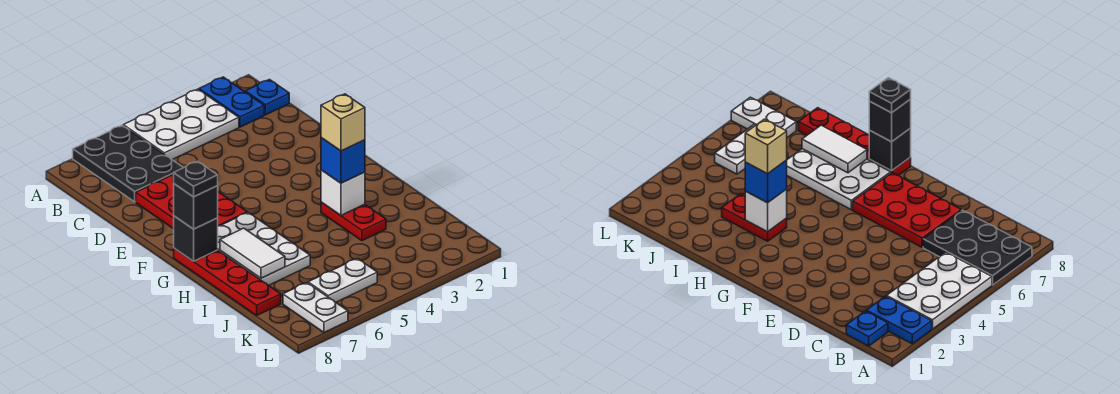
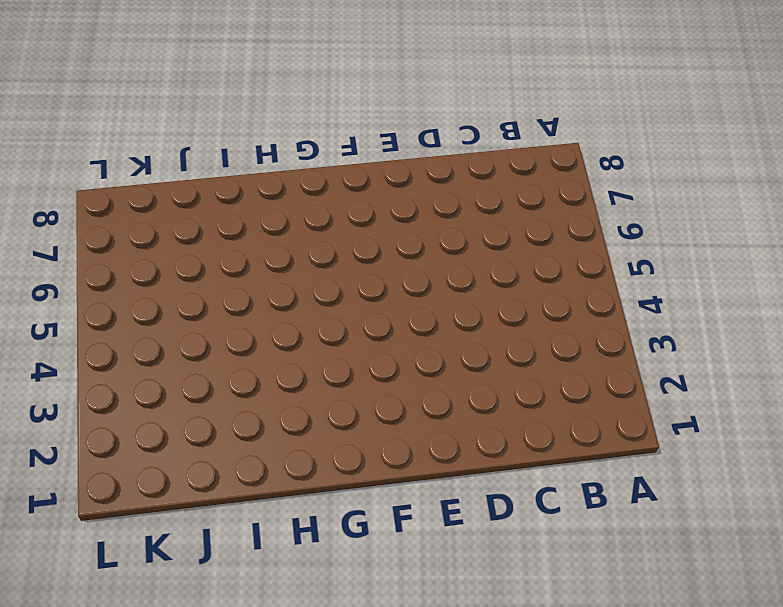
none -> blue 1x2 plate [199,77,264,127]
none -> white 2x3 plate [123,89,239,160]
none -> black 2x3 plate [73,125,183,202]

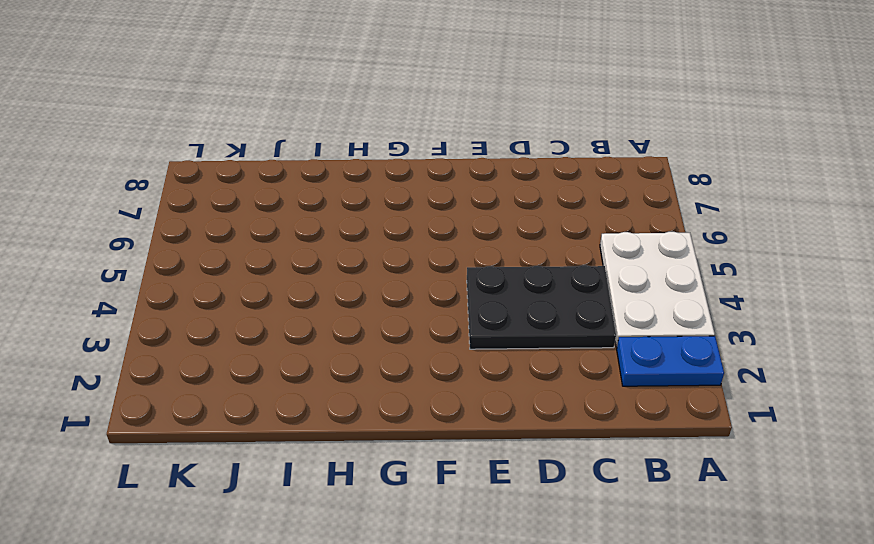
black 2x3 plate [467,265,616,349] -> black 2x3 plate moved to [73,125,183,202]
none -> blue 1x1 plate [245,80,289,115]
none -> red 2x3 plate [136,174,247,229]
none -> white 2x3 plate [218,213,310,285]

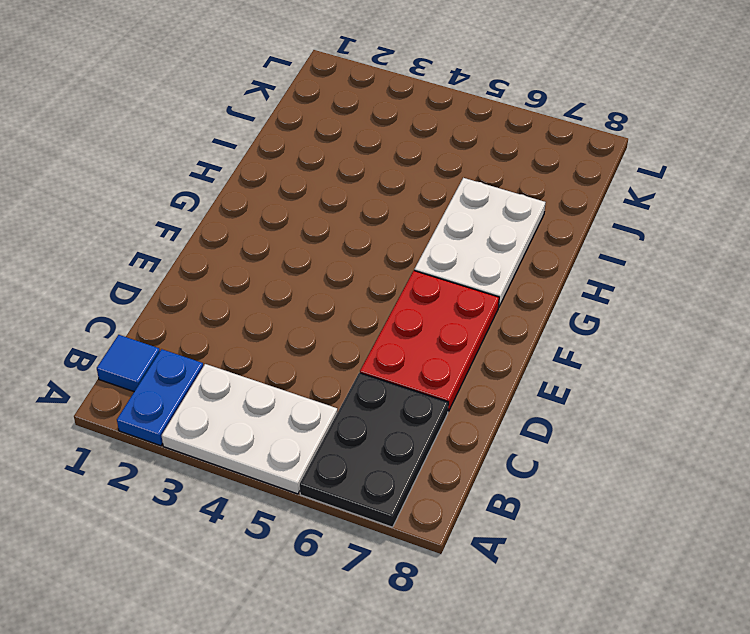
blue 1x1 tile [97,335,160,392] -> blue 1x1 plate [245,80,289,115]
none -> red 1x4 plate [174,248,281,315]
none -> red 1x2 plate [321,202,386,241]
none -> white 1x2 plate [308,258,377,302]

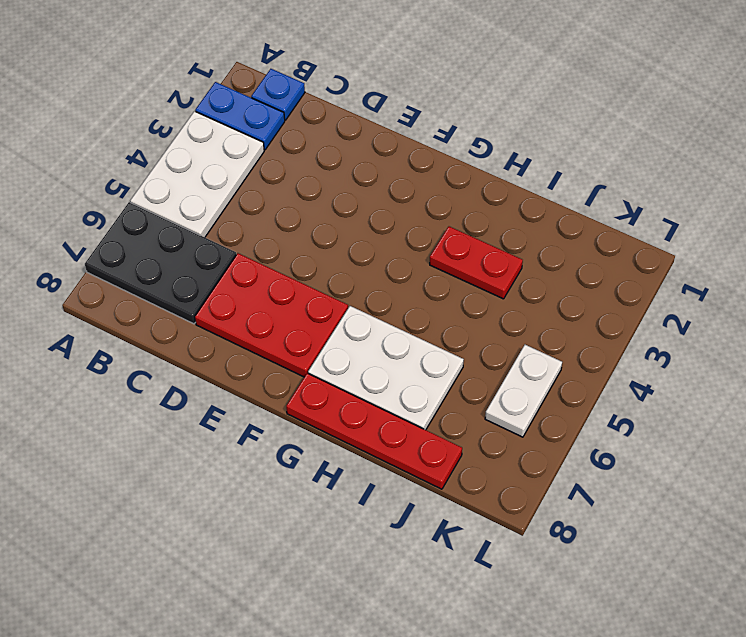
none -> white 1x2 plate [283,283,348,332]
none -> black 1x1 brick [174,216,218,261]
none -> white 1x1 brick [321,170,365,215]

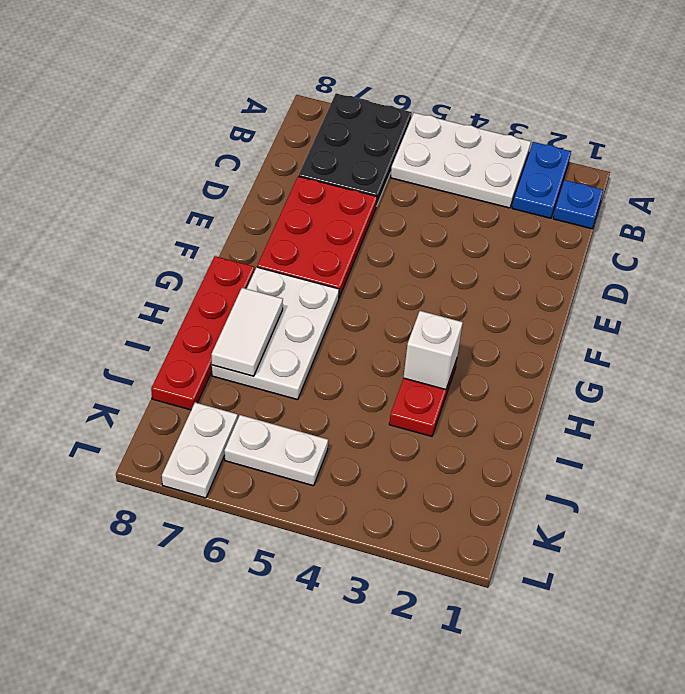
none -> black 1x1 brick [174,216,218,261]
none -> black 1x1 brick [174,184,218,229]
none -> blue 1x1 brick [321,138,365,183]

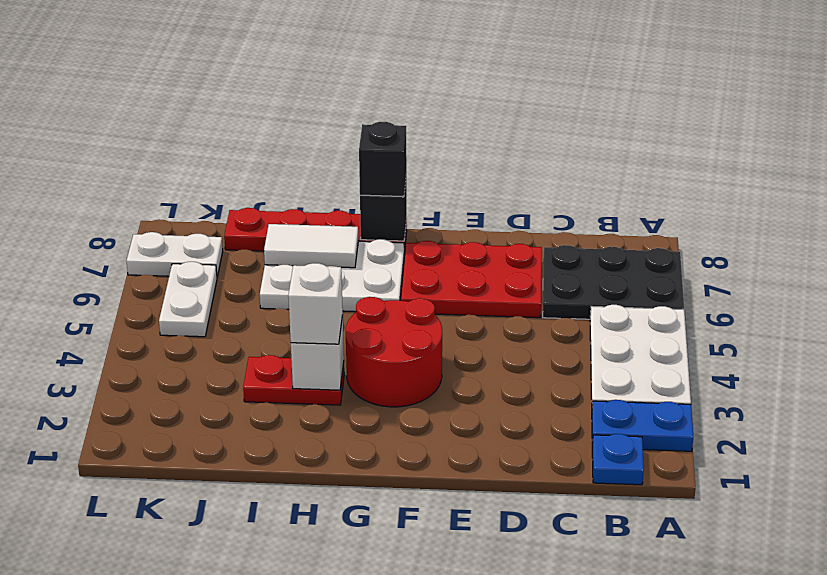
red 2x2 round brick [346,297,442,407] -> none
white 1x1 brick [288,263,343,344] -> blue 1x1 brick [321,138,365,183]
none -> black 1x1 plate [173,161,218,197]
none -> tan 1x1 brick [321,94,365,151]

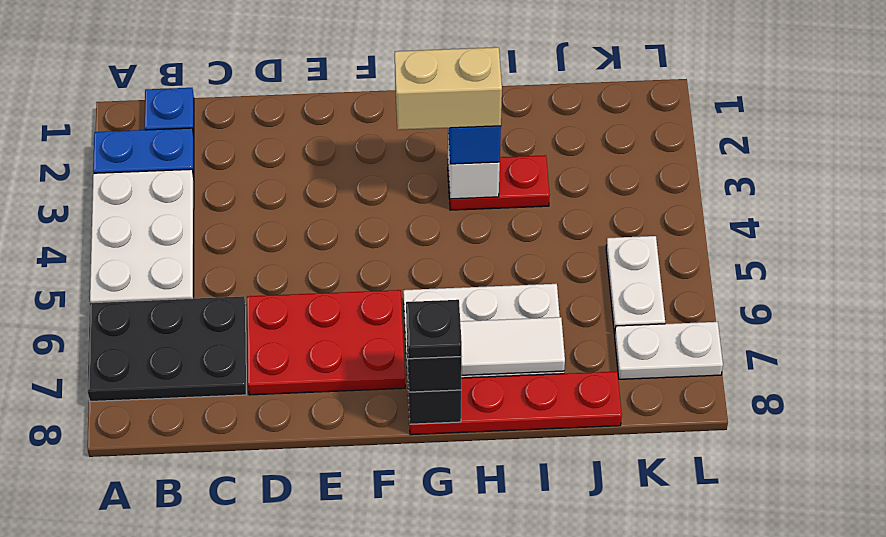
tan 1x2 brick [395,47,502,130] -> tan 1x1 brick [321,94,365,151]

